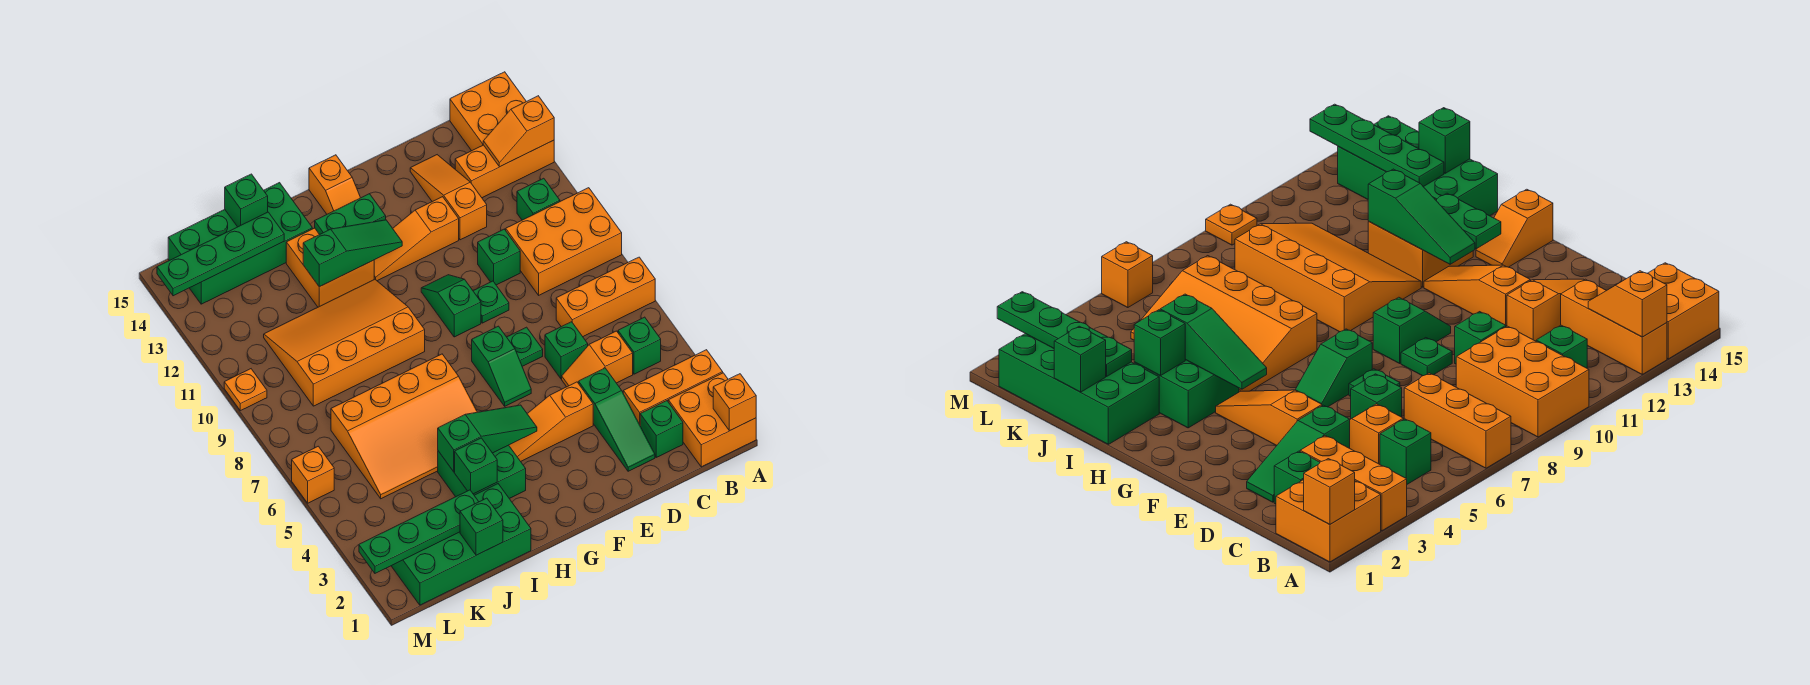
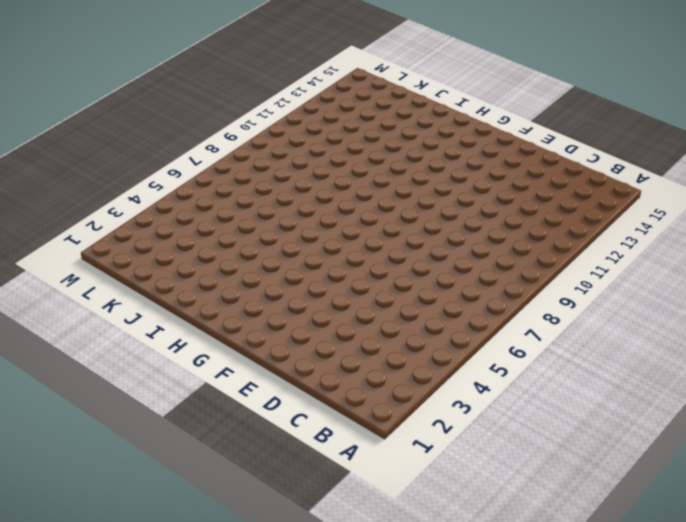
none -> orange 2x2 brick [668,373,756,467]
none -> orange 1x3 brick [623,350,723,424]
none -> orange 1x3 brick [556,257,655,336]
none -> orange 2x3 brick [506,188,622,295]

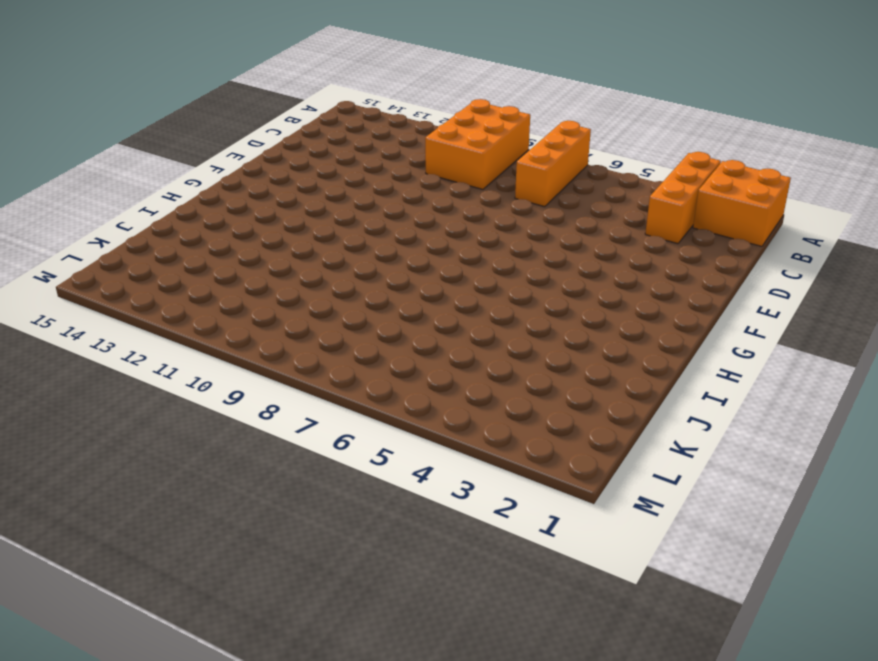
none -> orange 1x3 brick [455,140,554,198]
none -> orange 2x2 brick [450,72,526,151]
none -> green 1x1 brick [618,317,661,374]
none -> green 1x1 brick [517,178,560,220]

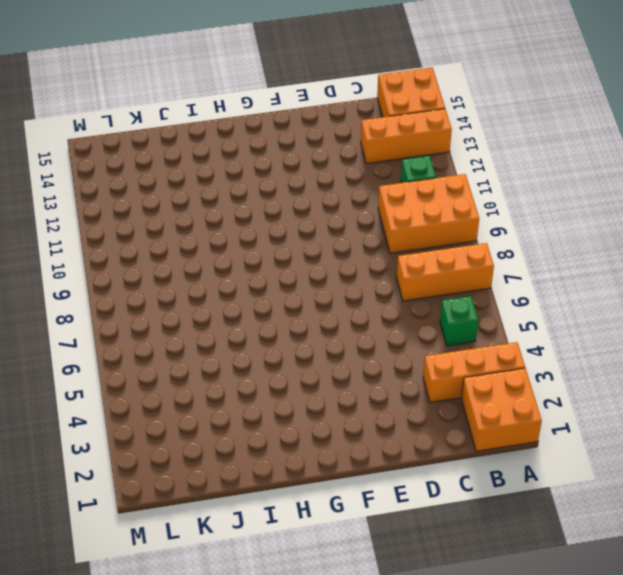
none -> green 1x1 brick [640,401,683,457]
none -> orange 1x2 slope [562,331,633,387]
none -> green 1x3 slope [579,368,655,471]
none -> green 1x1 brick [545,322,588,379]

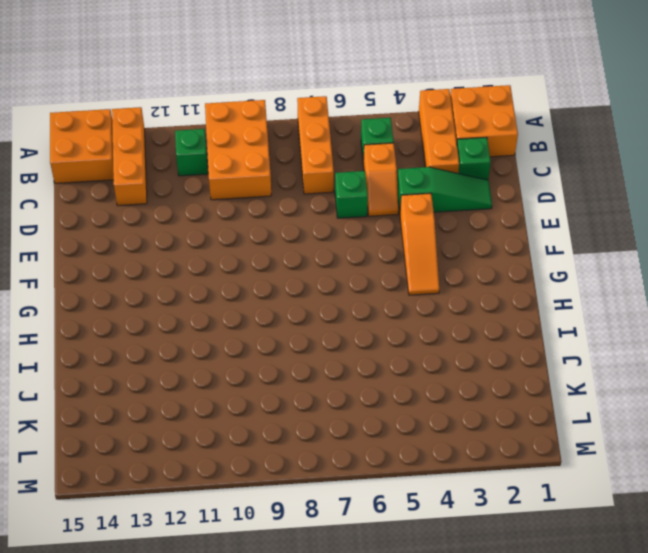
none -> green 1x1 brick [478,229,520,285]
none -> orange 1x3 slope [410,155,487,240]
none -> green 1x1 plate [507,327,543,366]
none -> green 1x1 plate [473,281,509,323]

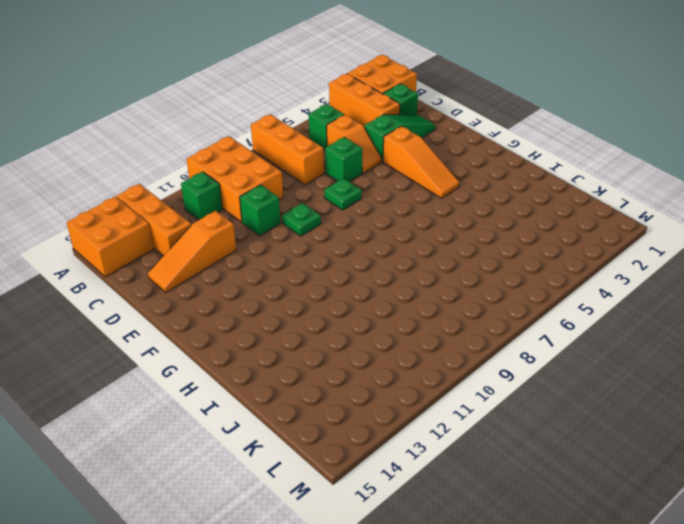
none -> orange 1x3 slope [374,197,459,281]
none -> green 1x2 slope [472,326,531,406]
none -> green 1x2 slope [421,275,481,337]
none -> orange 1x2 slope [309,155,360,214]

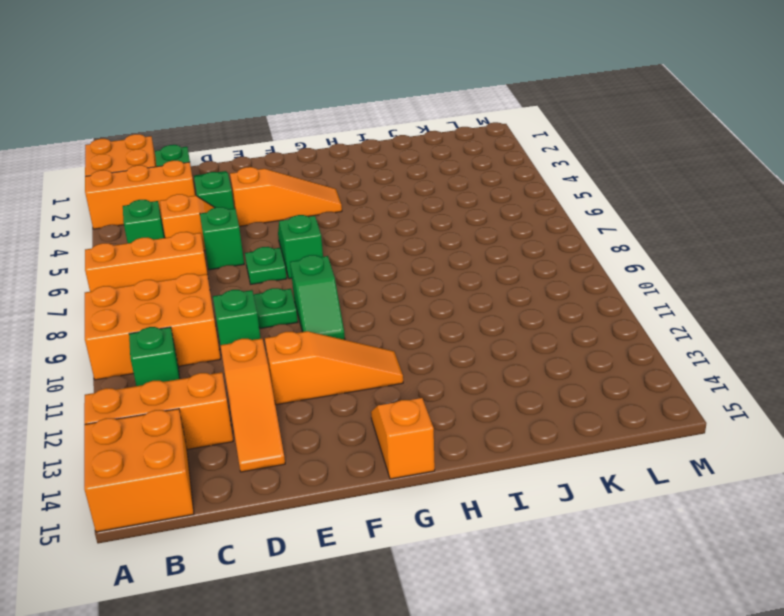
none -> green 2x2 brick [438,445,526,498]
none -> orange 3x4 slope [331,354,477,499]
none -> orange 3x4 slope [264,279,425,406]
none -> orange 2x2 brick [286,228,374,307]

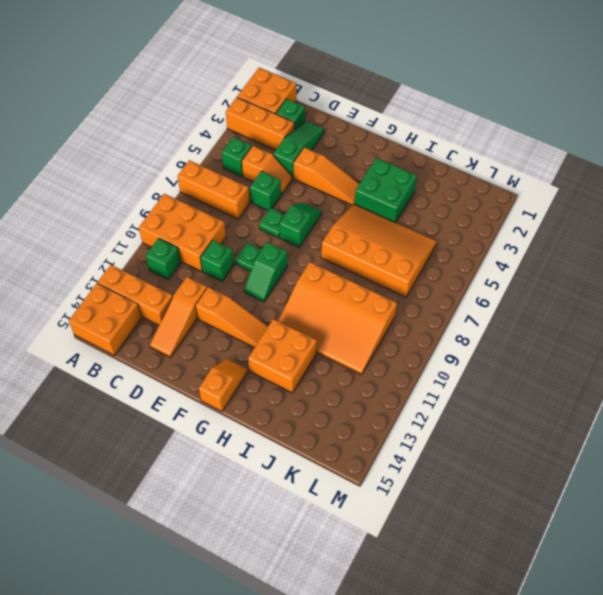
none -> green 2x4 brick [392,484,531,605]
none -> green 2x4 brick [168,183,312,304]
none -> orange 1x1 brick [292,446,334,503]
none -> orange 1x1 plate [224,369,267,411]

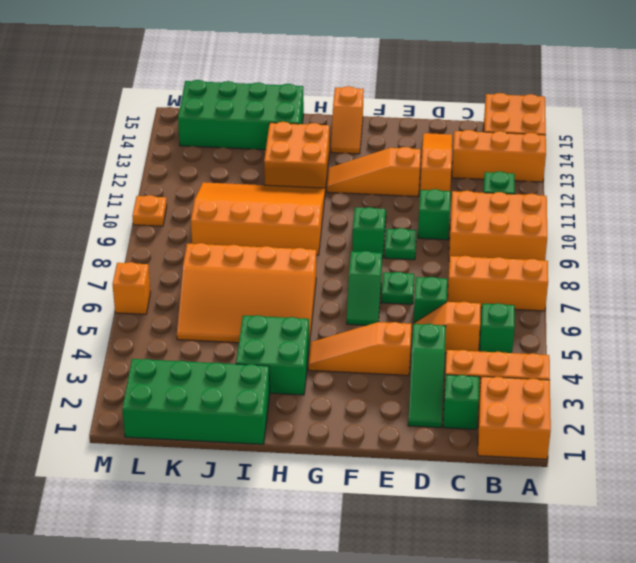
none -> orange 1x1 brick [713,374,756,431]
none -> orange 1x2 slope [483,96,554,167]
none -> green 1x3 slope [438,405,537,472]
none -> green 1x3 slope [303,220,402,287]

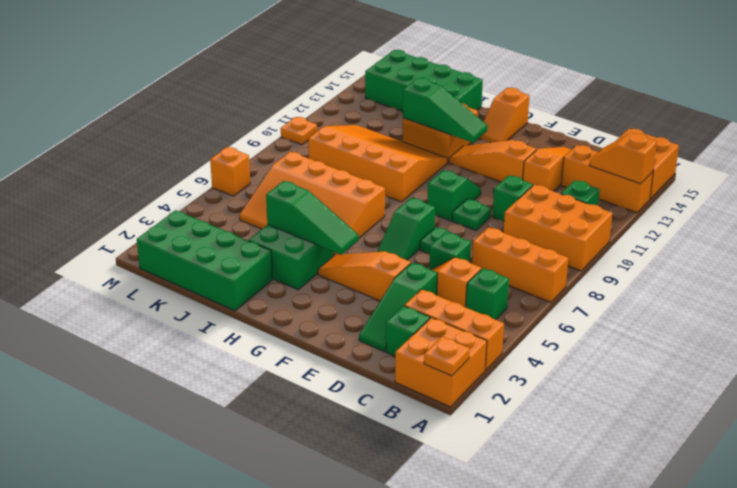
orange 1x1 plate [424,337,470,376] -> orange 1x1 brick [713,374,756,431]
none -> green 1x2 plate [315,194,386,235]
none -> green 1x1 brick [455,438,497,494]
none -> green 1x1 brick [460,498,503,555]
none -> green 1x4 plate [359,490,479,573]

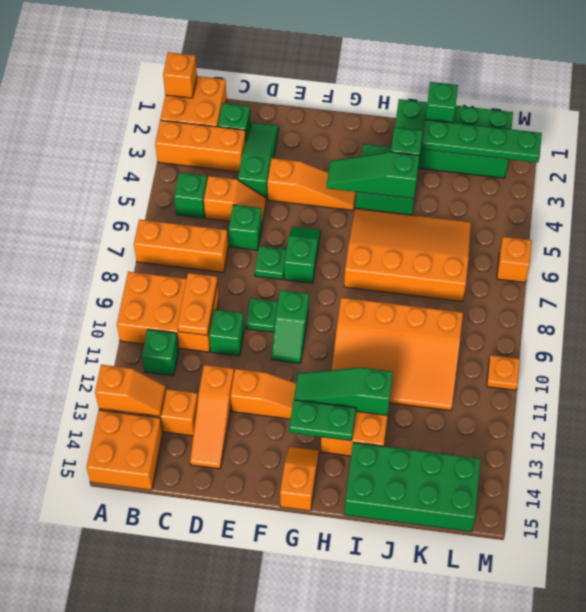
orange 1x2 plate [178,273,217,335] -> none
none -> green 1x4 plate [157,212,284,296]
none -> green 1x1 brick [225,174,268,227]

